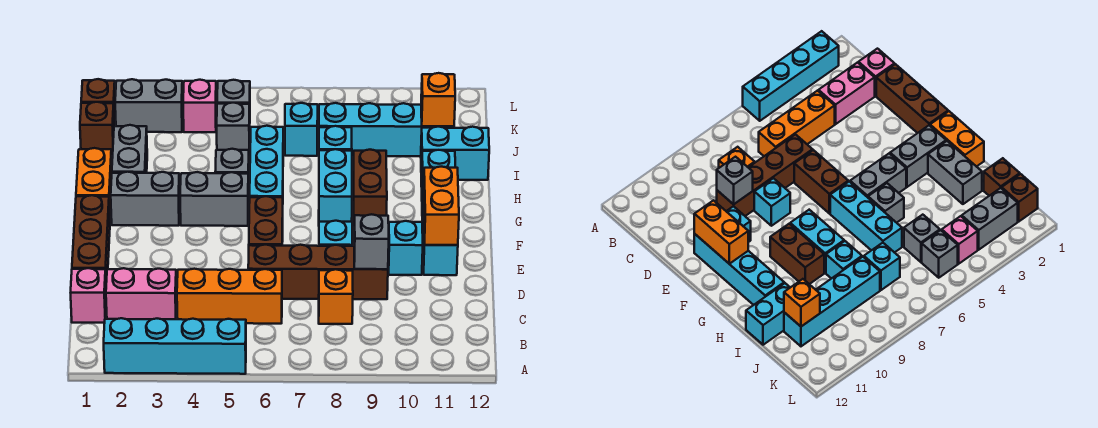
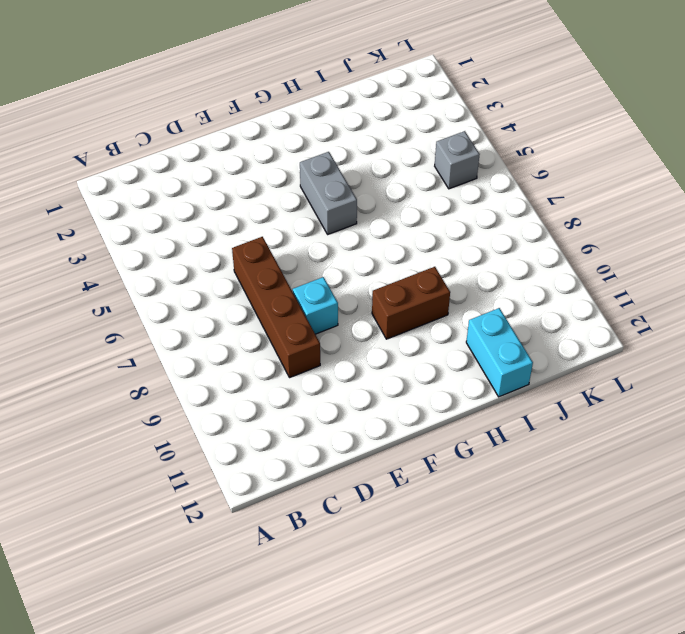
none -> cyan 1x4 brick [104,318,246,374]
none -> pink 1x1 brick [71,268,106,323]
none -> pink 1x2 brick [106,268,177,319]
none -> orange 1x3 brick [177,269,282,324]

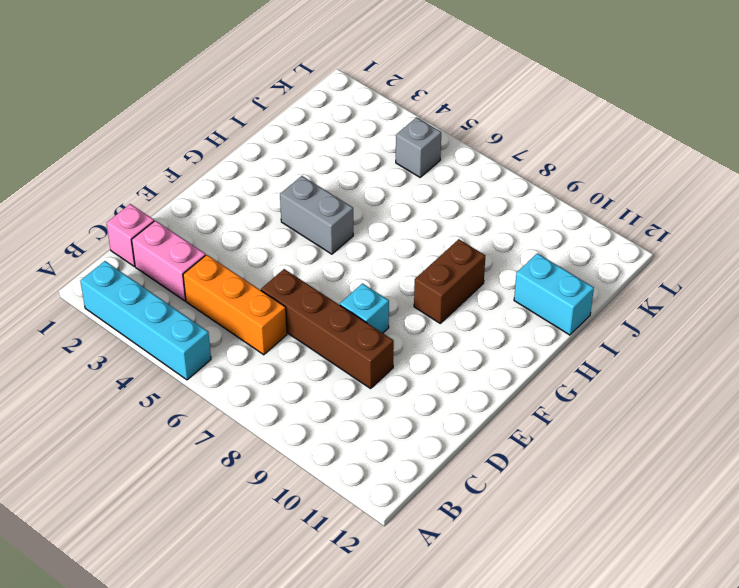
none -> orange 1x1 brick [319,269,353,324]
none -> brown 1x3 brick [72,195,110,282]
none -> brown 1x2 brick [249,196,283,246]
none -> cyan 1x1 brick [388,221,423,275]

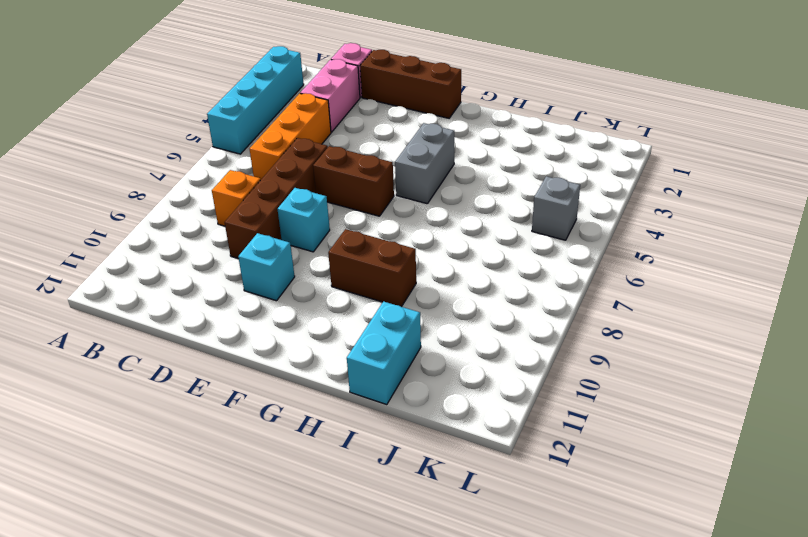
none -> cyan 1x4 brick [421,150,458,275]
none -> orange 1x2 brick [76,148,112,216]
none -> grey 1x2 brick [111,172,180,226]
none -> cyan 1x3 brick [250,126,283,197]

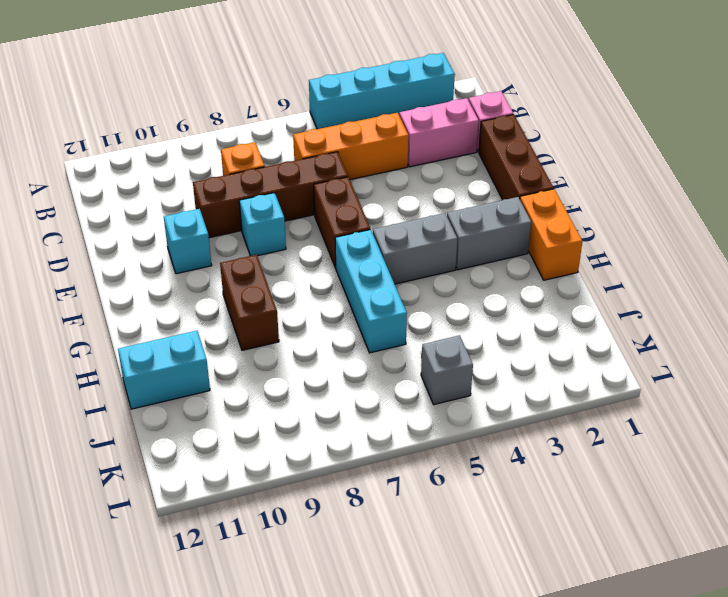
none -> cyan 1x4 brick [421,150,458,275]
none -> cyan 1x2 brick [319,149,352,222]
none -> grey 1x2 brick [112,125,147,173]
none -> grey 1x1 brick [215,149,249,202]

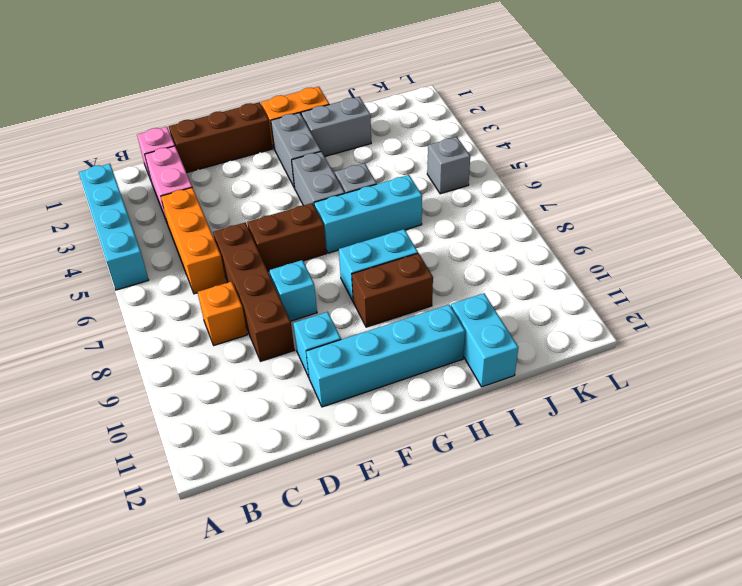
none -> cyan 1x1 brick [319,126,352,151]
none -> brown 1x1 brick [80,102,114,155]
none -> grey 1x1 brick [217,103,250,150]
none -> cyan 1x1 brick [285,103,318,156]

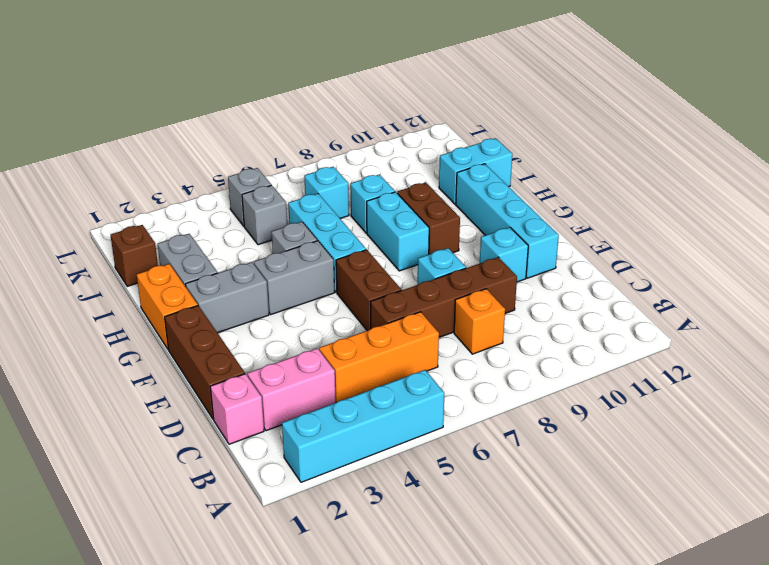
none -> cyan 1x4 brick [319,103,454,156]
none -> brown 1x1 brick [81,79,116,126]
none -> grey 1x2 brick [115,79,183,132]
none -> pink 1x1 brick [183,80,216,132]

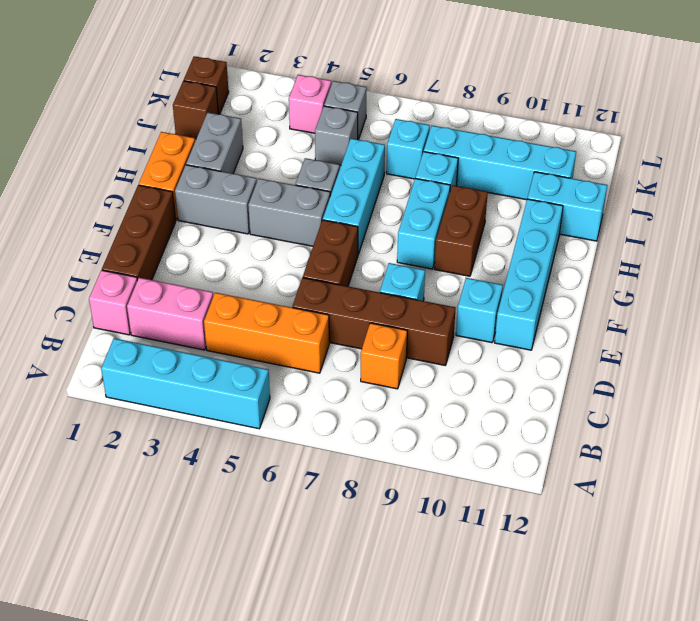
none -> grey 1x2 brick [115,79,183,132]
none -> grey 1x1 brick [354,214,389,269]
none -> orange 1x2 brick [423,167,459,245]
none -> orange 1x1 brick [421,73,455,126]

